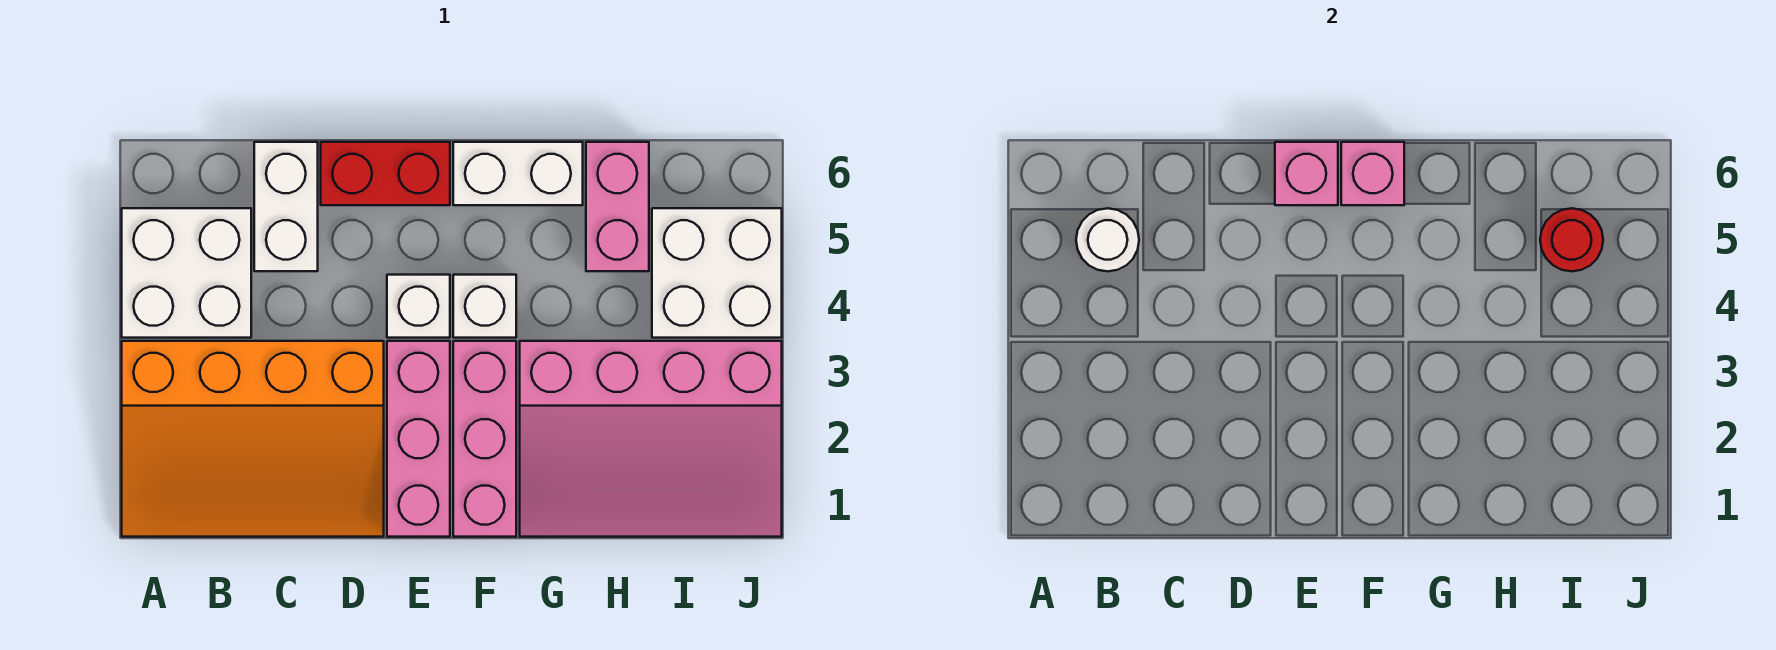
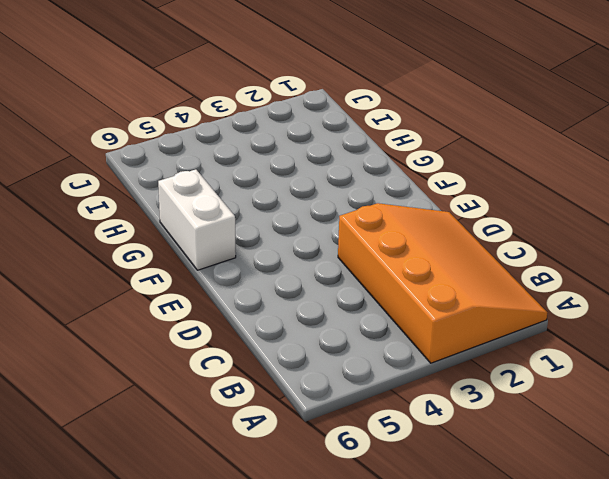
none -> white 2x2 brick [122,208,251,338]
none -> white 1x2 brick [254,142,318,271]
none -> red 1x2 brick [321,142,450,205]

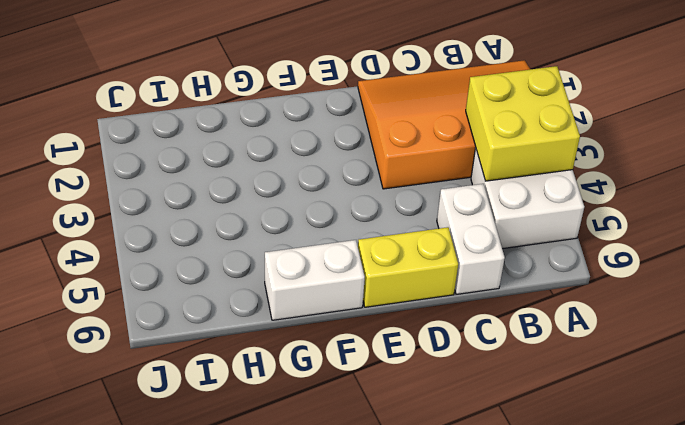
yellow 2x2 brick [466,66,580,181] -> none
yellow 1x2 brick [358,227,458,307] -> red 1x2 brick [321,142,450,205]
none -> pink 1x3 brick [387,341,450,537]
none -> white 1x1 brick [387,275,450,338]
none -> pink 1x3 brick [453,341,516,537]

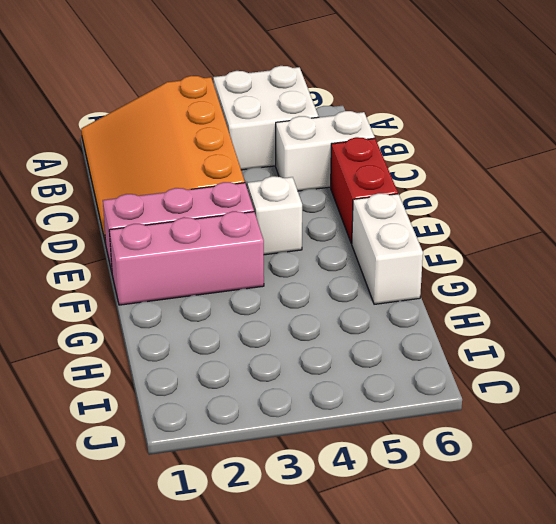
none -> white 1x1 brick [453,275,516,338]
none -> pink 3x4 slope [520,341,782,537]
none -> pink 1x2 brick [586,142,649,271]

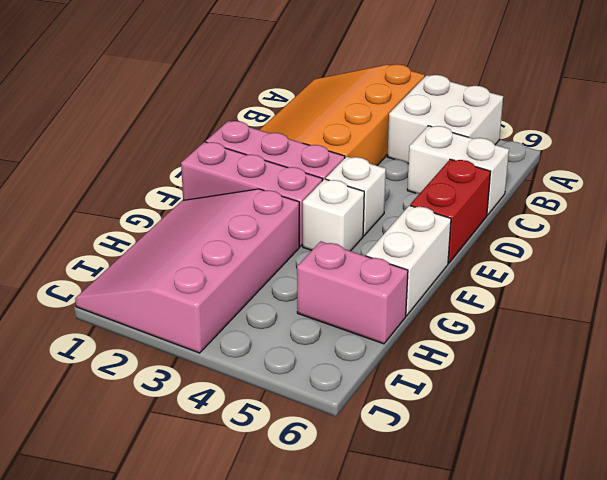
none -> white 2x2 brick [652,208,782,338]
none -> white 1x1 round brick [1076,208,1139,271]
none -> pink 1x1 brick [1275,142,1338,205]

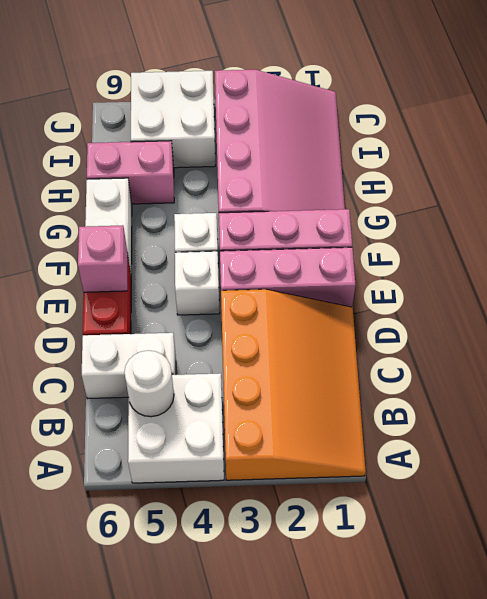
none -> pink 1x1 brick [1341,142,1404,205]
none -> red 1x1 round brick [1540,208,1603,271]

